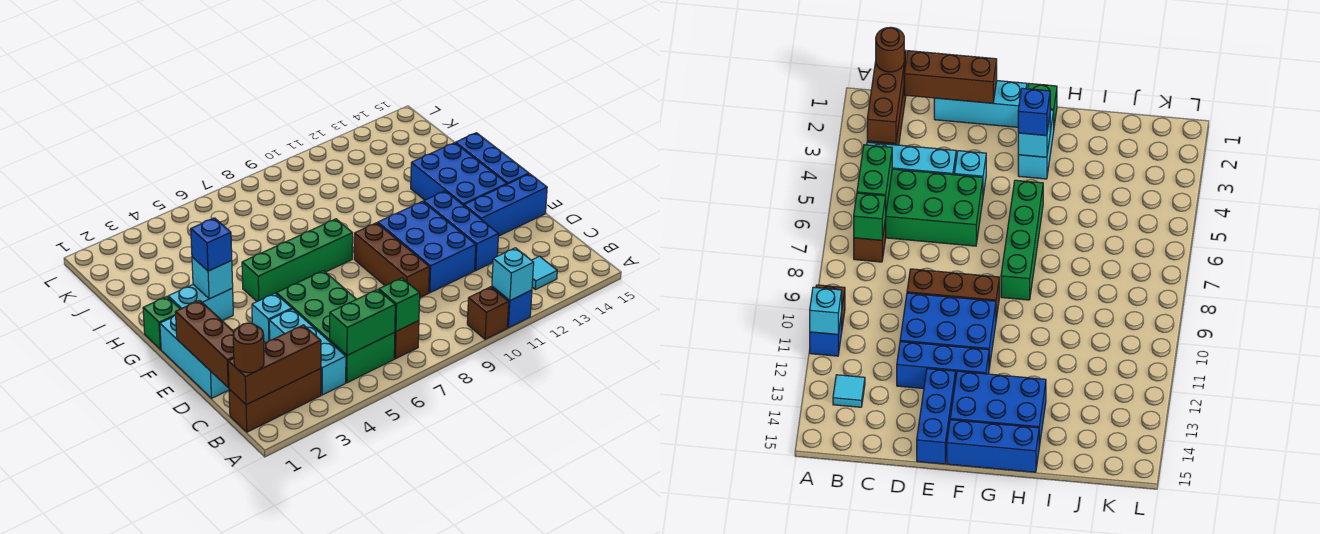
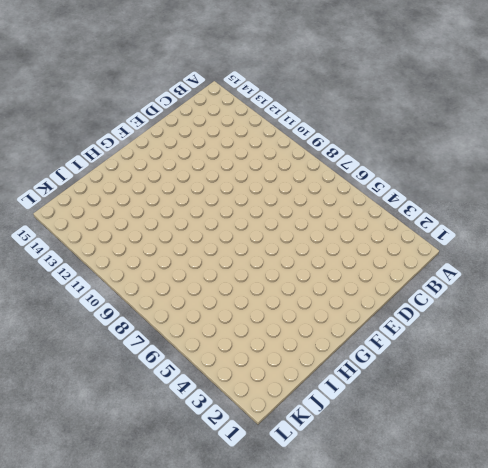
none -> brown 1x1 brick [467,287,509,339]
none -> blue 1x1 brick [492,286,532,328]
none -> brown 1x3 brick [229,369,321,432]

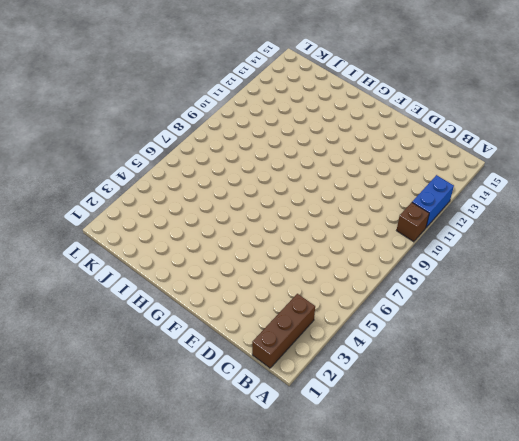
blue 1x2 brick [412,175,454,227] -> blue 1x1 brick [492,286,532,328]
none -> cyan 1x3 brick [269,309,346,395]
none -> green 2x4 brick [276,271,395,383]
none -> brown 1x1 brick [394,321,419,359]

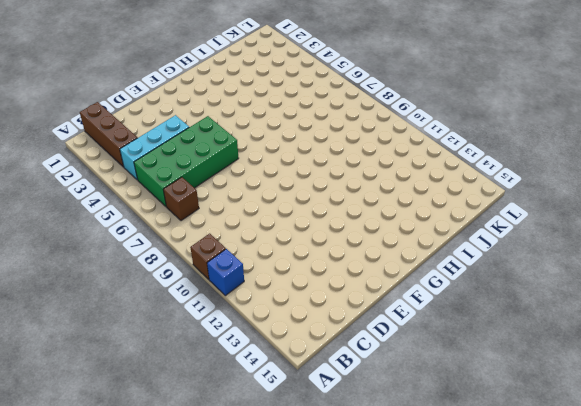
none -> cyan 1x1 tile [531,256,557,290]
none -> cyan 1x3 brick [160,315,229,398]
none -> brown 1x3 brick [354,223,429,297]

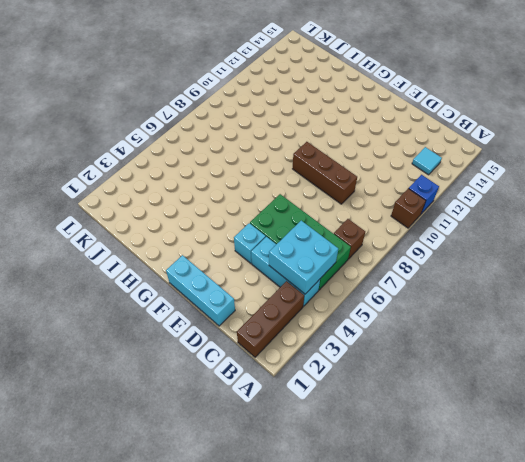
cyan 2x2 brick [269,221,338,294] -> green 1x2 brick [330,289,395,355]
none -> blue 2x3 brick [378,201,476,293]
none -> blue 1x3 brick [424,191,499,270]
none -> blue 1x3 brick [464,174,547,236]

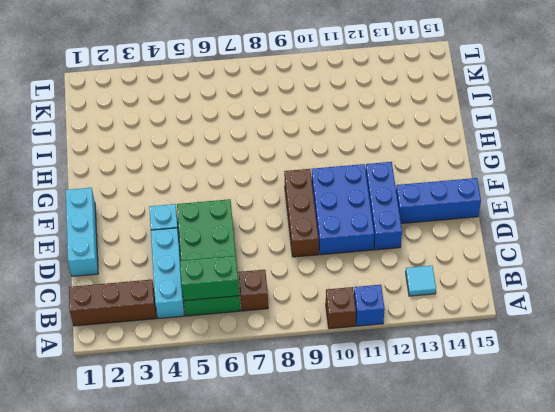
none -> blue 2x3 brick [411,143,507,205]
none -> blue 1x3 brick [456,133,529,184]
none -> green 1x1 brick [143,297,180,349]

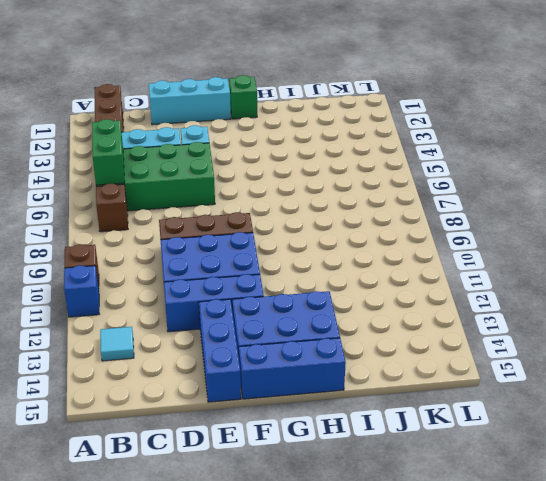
none -> cyan 1x2 brick [168,285,233,320]
none -> green 1x4 brick [242,219,353,301]
none -> cyan 1x1 brick [492,248,534,300]

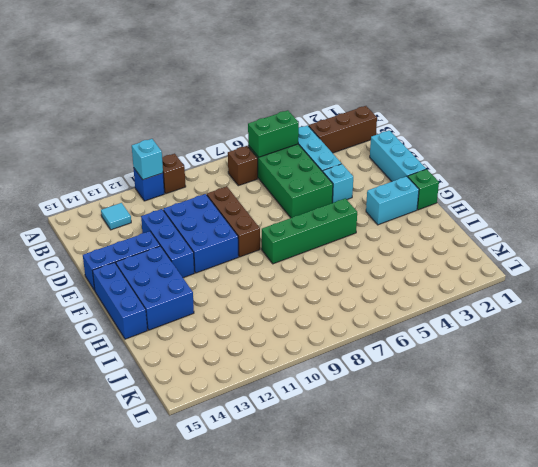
none -> brown 1x3 brick [228,325,321,405]
none -> green 1x1 brick [379,278,420,331]
none -> brown 1x3 brick [175,300,234,387]

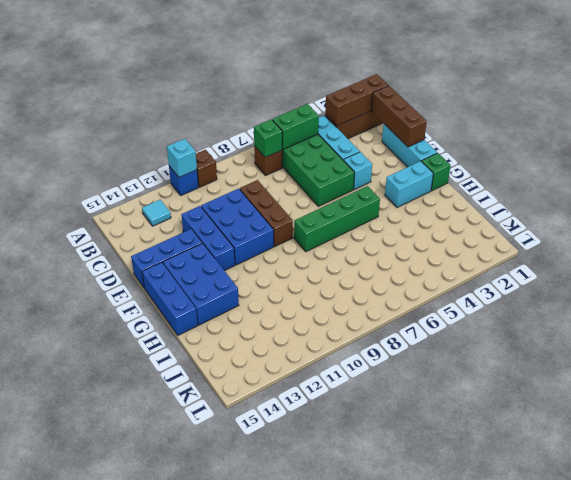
none -> cyan 1x1 brick [192,257,233,299]
none -> brown 1x1 round brick [233,323,264,373]
none -> blue 1x1 brick [191,218,232,271]

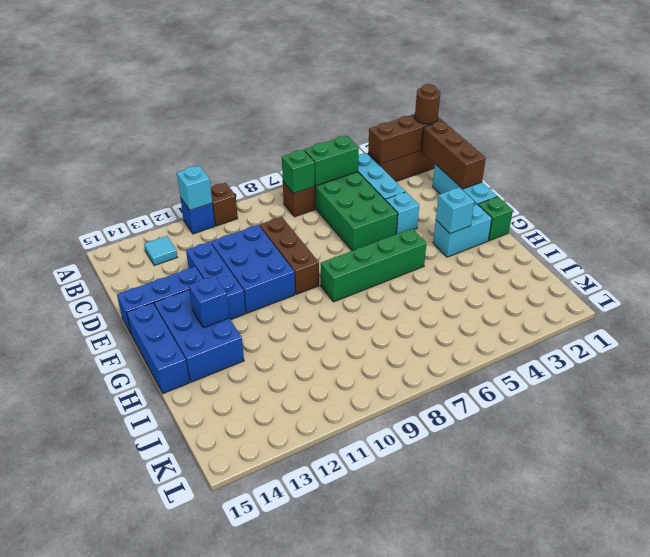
blue 1x1 brick [189,276,229,328] -> blue 1x1 brick moved to [191,218,232,271]

